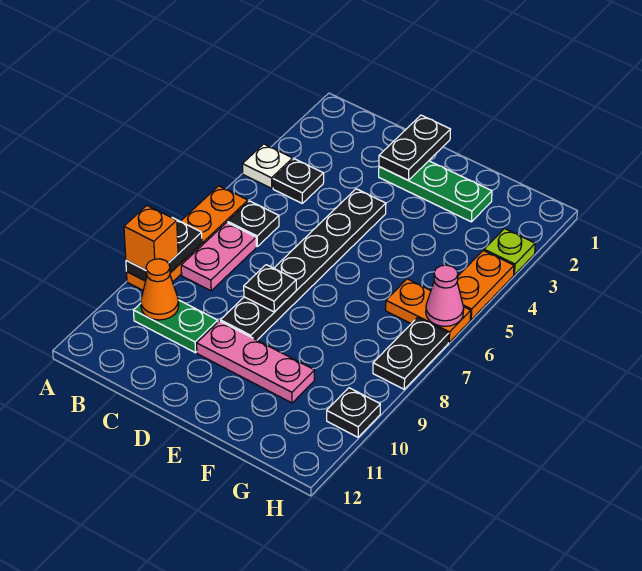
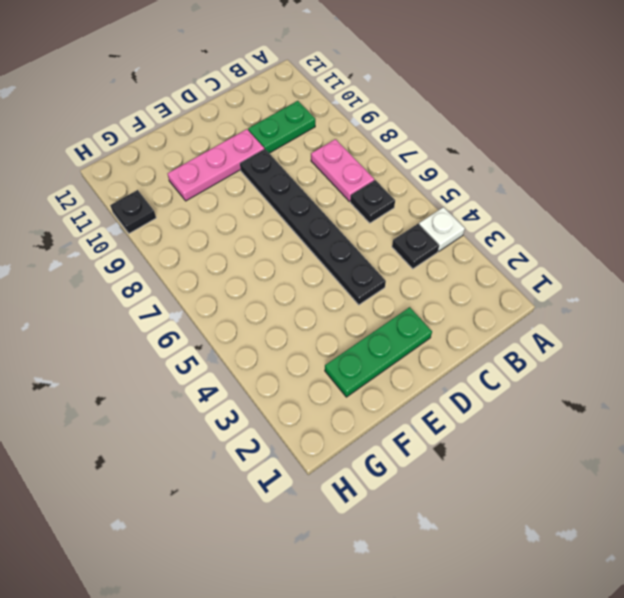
none -> orange 1x4 plate [127,186,248,290]
none -> orange 1x2 plate [386,279,471,342]
none -> lime 1x1 plate [484,229,535,275]

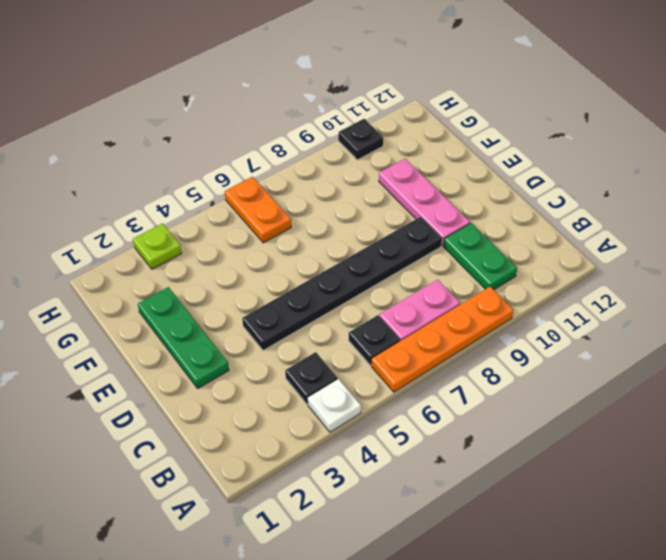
none -> orange 1x2 plate [457,250,514,320]
none -> black 1x2 plate [373,318,449,389]
none -> black 1x2 plate [126,218,202,281]

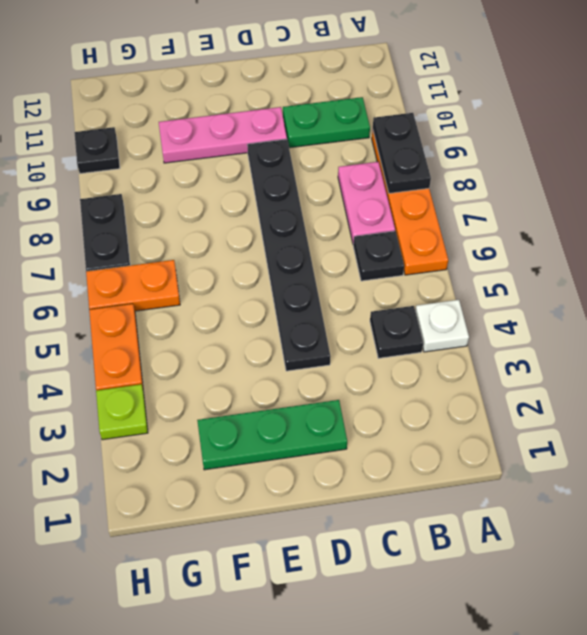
none -> orange 1x1 cone [141,259,179,320]
none -> black 1x2 plate [379,115,450,180]
none -> black 1x1 plate [244,265,296,312]

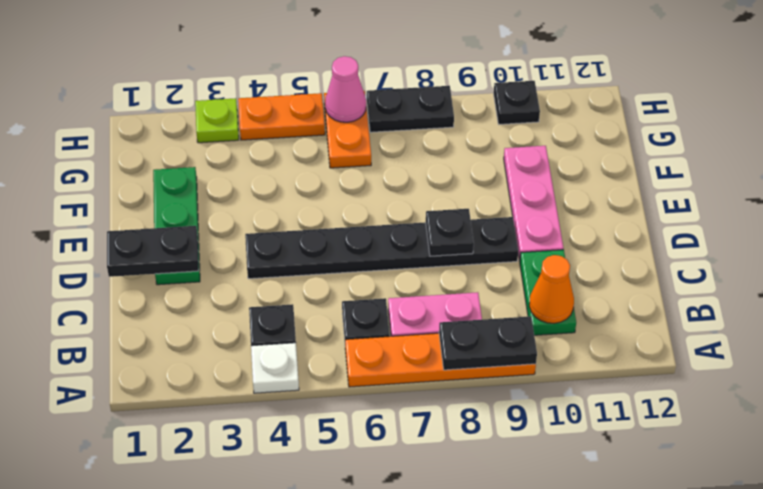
none -> orange 1x1 brick [124,206,178,270]

